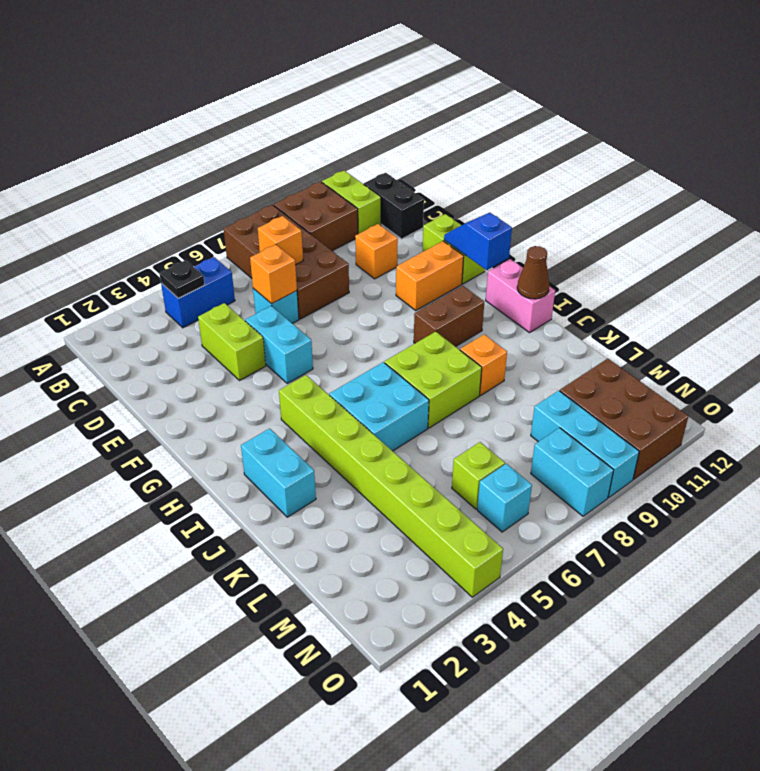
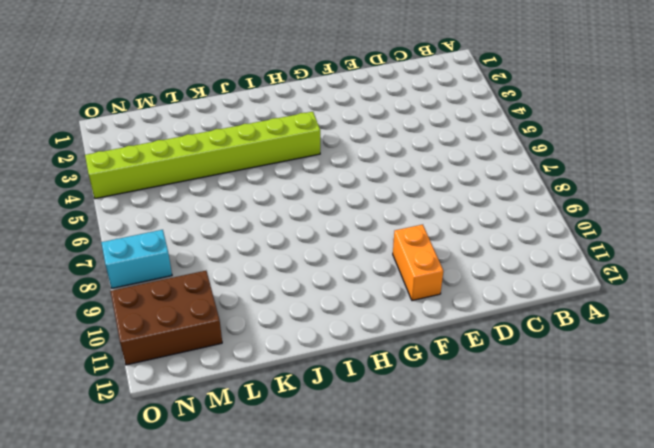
none -> brown 2x4 brick [224,205,349,319]
none -> brown 2x2 brick [274,182,358,251]
none -> lime 1x2 brick [322,171,381,234]

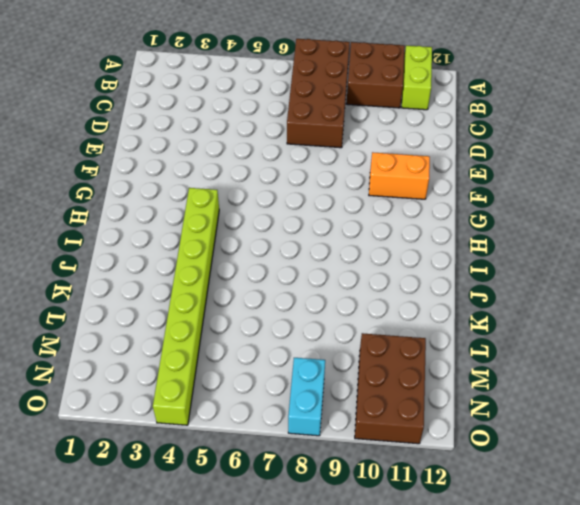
none -> blue 1x2 brick [161,257,235,328]
none -> black 1x2 brick [364,173,424,239]
none -> lime 1x2 brick [198,303,266,380]

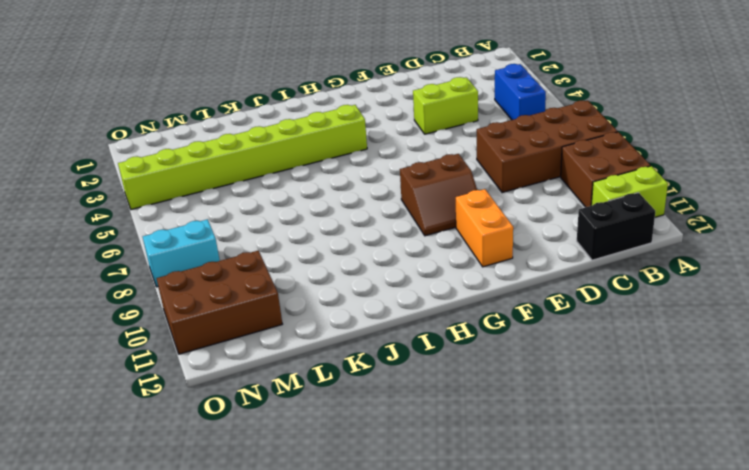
brown 2x2 slope [400,154,477,236] -> none
none -> cyan 1x1 brick [253,288,299,323]
none -> orange 1x1 brick [355,224,398,279]
none -> cyan 1x2 brick [245,306,313,383]

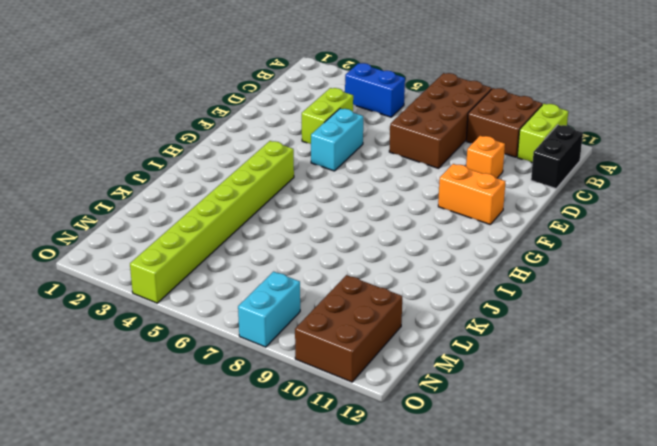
none -> cyan 1x1 brick [253,288,299,323]
none -> lime 1x2 brick [423,214,485,284]
none -> brown 1x2 brick [414,286,484,347]

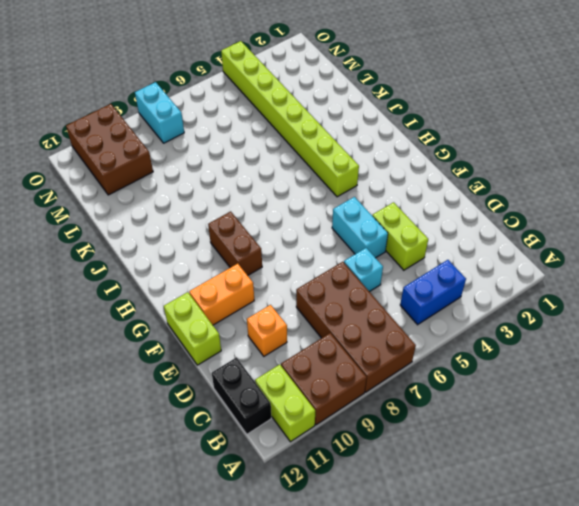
brown 1x2 brick [208,211,262,275] -> brown 1x2 brick turned to [414,286,484,347]
none -> pink 1x2 brick [486,259,555,333]
none -> cyan 1x2 brick [241,428,316,517]
none -> cyan 2x2 brick [329,362,429,451]

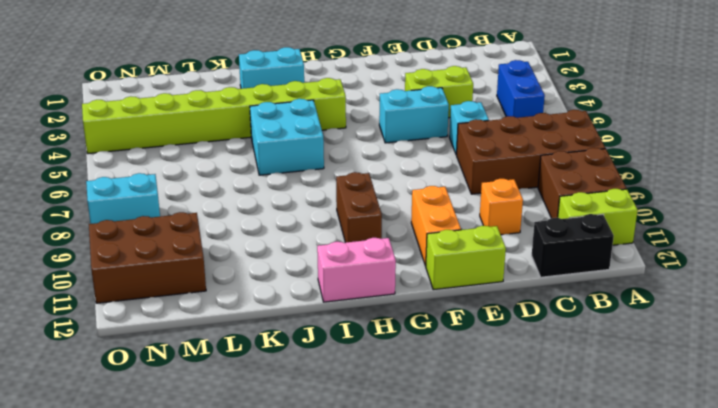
none -> lime 2x2 brick [385,332,482,428]
none -> orange 1x1 brick [460,334,507,395]
none -> lime 1x1 brick [452,442,505,509]

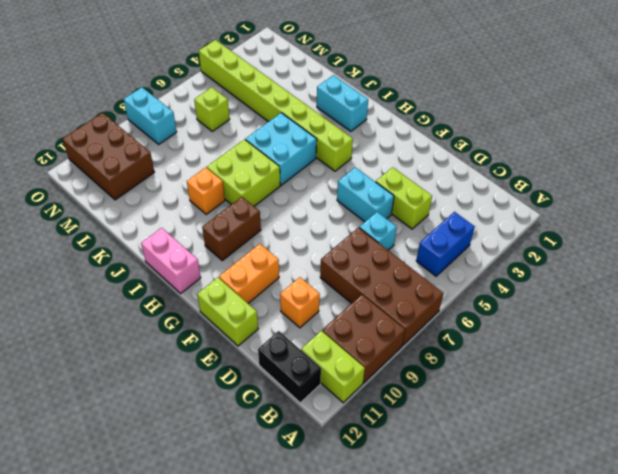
none -> cyan 1x3 brick [531,391,639,498]
none -> cyan 1x1 brick [477,464,532,532]
none -> black 1x1 plate [159,260,205,298]

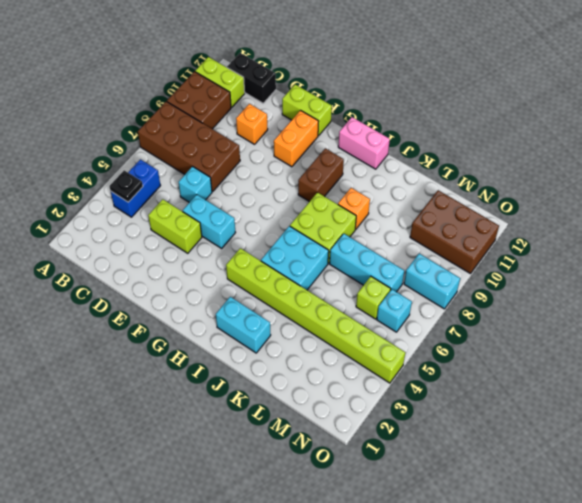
cyan 1x3 brick [330,234,404,292] -> cyan 1x3 brick moved to [531,391,639,498]
none -> orange 1x1 brick [258,216,303,265]
none -> orange 1x1 brick [250,245,297,304]
none -> blue 1x2 slope [444,213,512,270]

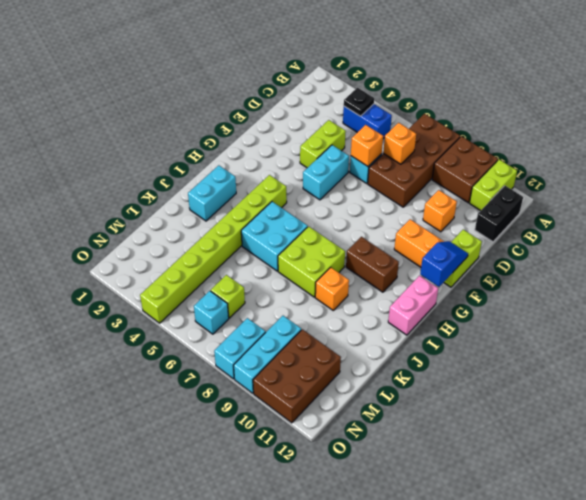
none -> brown 1x1 cone [517,246,549,299]

